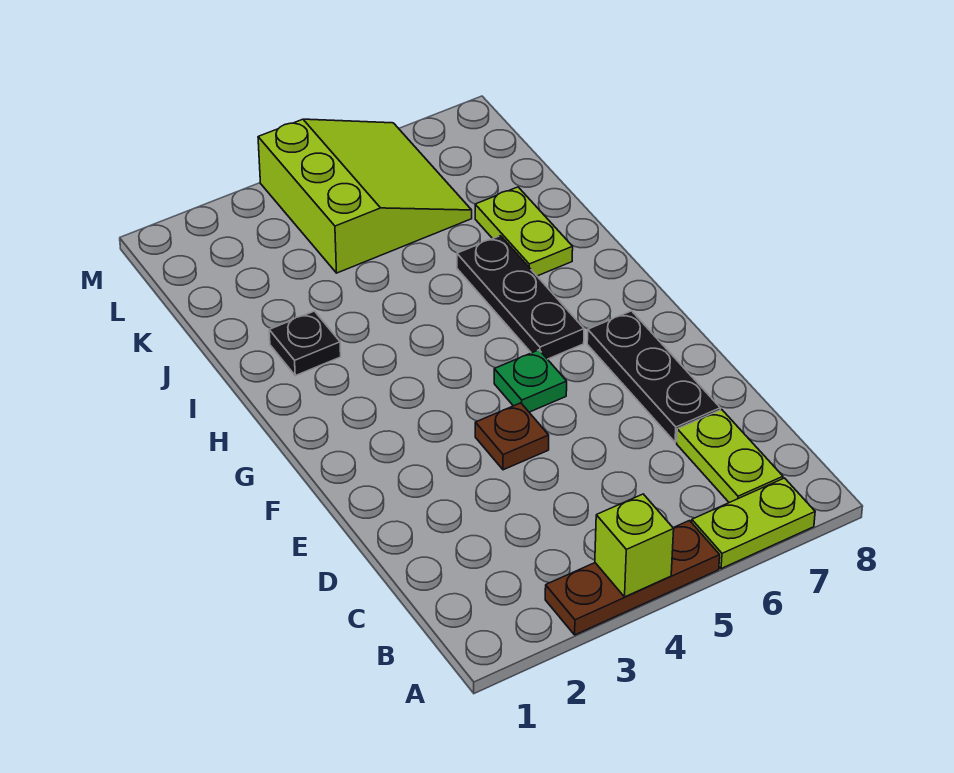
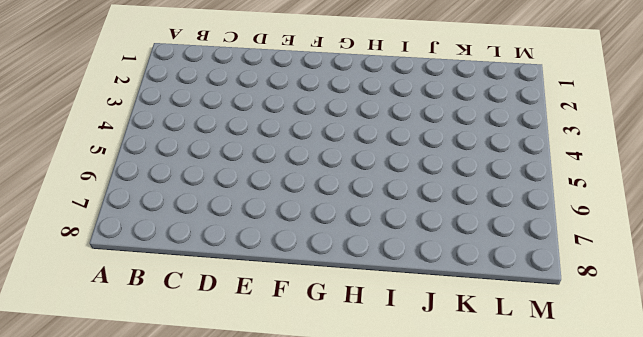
none -> brown 1x3 plate [545,521,720,635]
none -> lime 1x2 plate [692,478,815,569]

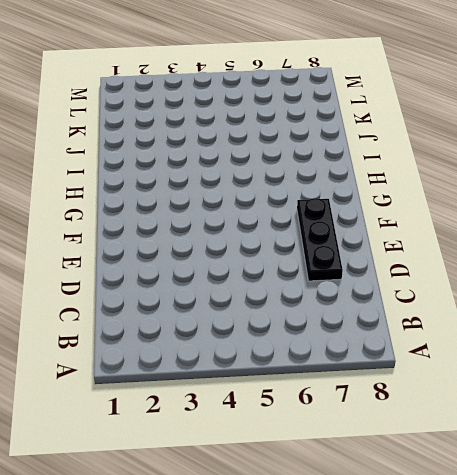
none -> brown 1x3 plate [545,521,720,635]
none -> lime 1x2 plate [692,478,815,569]

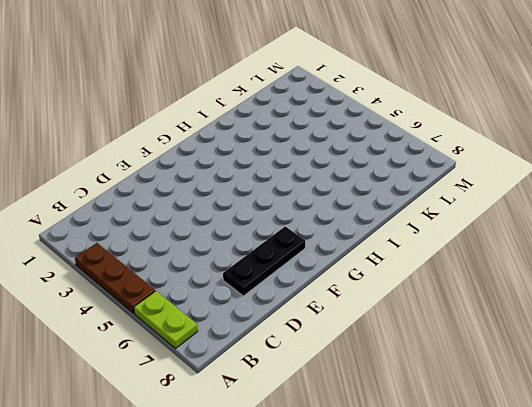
none -> lime 1x2 plate [677,410,783,503]
none -> brown 1x1 plate [475,403,549,470]

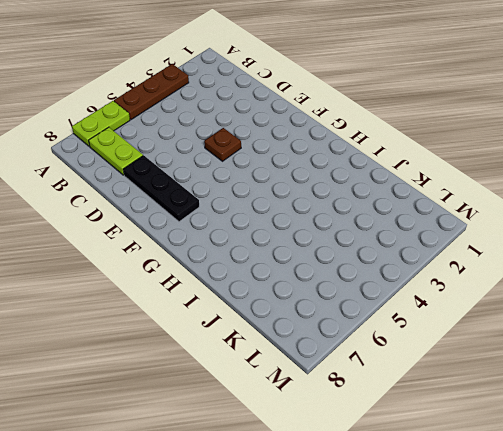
none -> green 1x1 plate [494,350,567,412]
none -> black 1x3 plate [457,236,584,359]

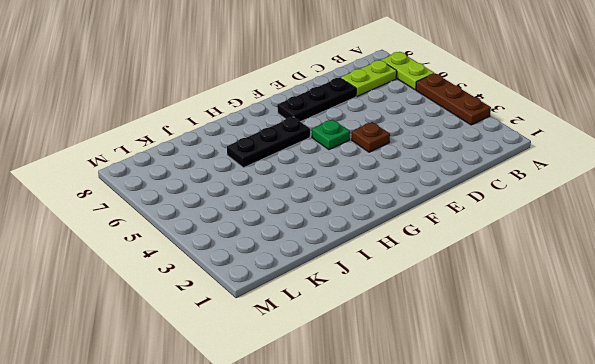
none -> black 1x1 plate [269,311,341,376]
none -> lime 1x2 plate [475,187,573,276]

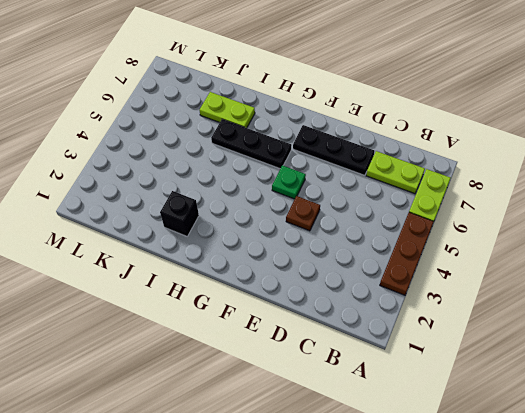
black 1x1 brick [160,191,199,236] -> black 1x1 plate [269,311,341,376]
none -> lime 3x3 slope [258,119,472,273]
none -> lime 1x1 brick [595,494,674,597]

